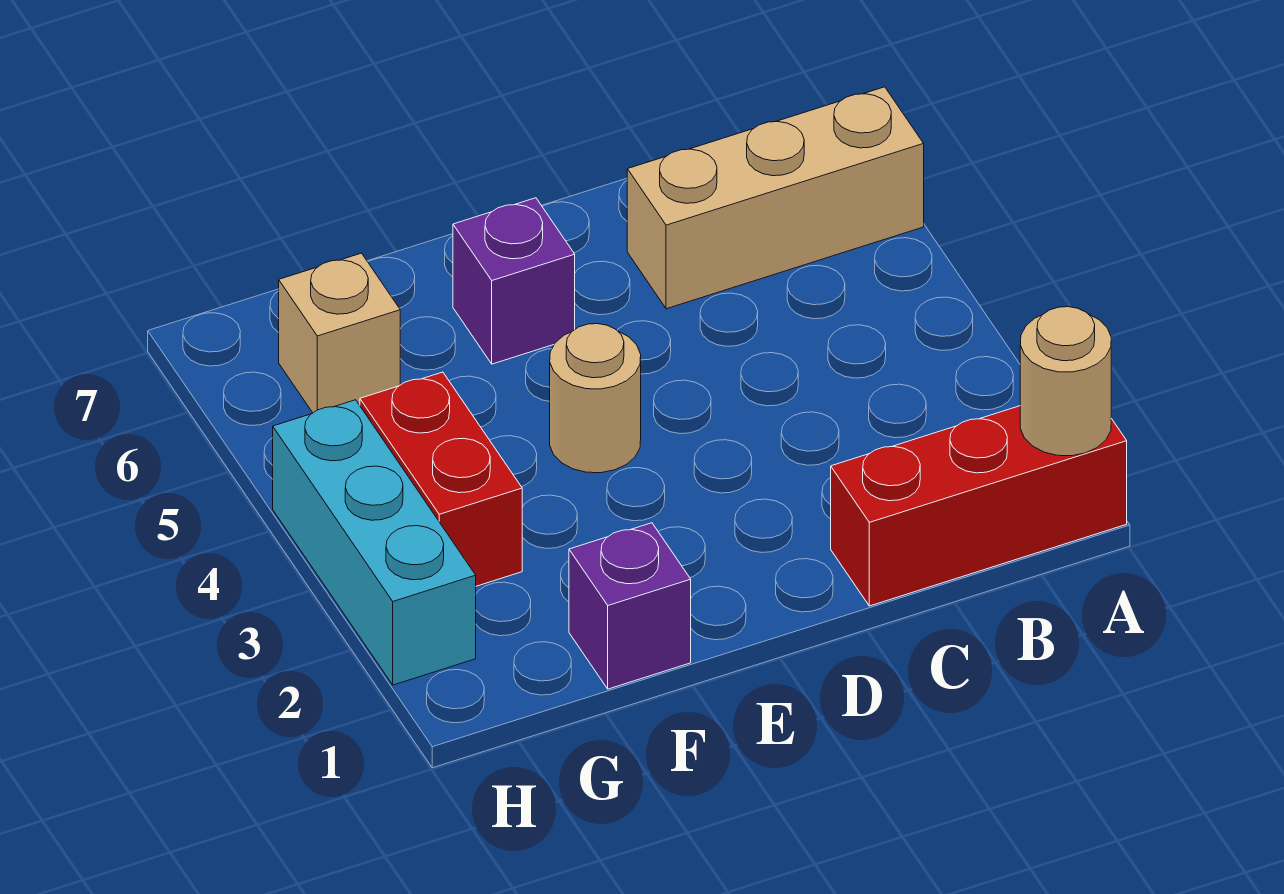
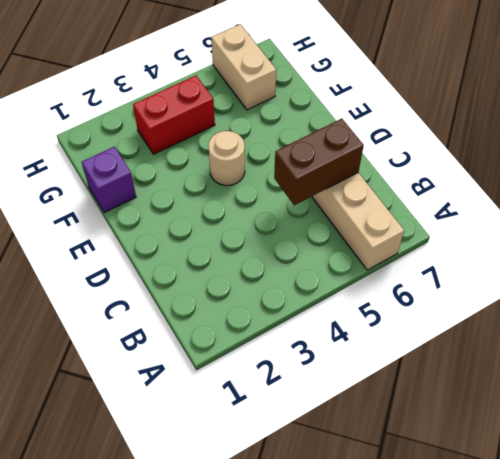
brown 1x2 brick [274,119,364,205] -> none
tan 1x2 brick [211,24,276,110] -> tan 1x1 brick [279,253,400,413]
none -> red 1x3 brick [831,406,1127,606]
none -> purple 1x1 brick [453,198,575,364]

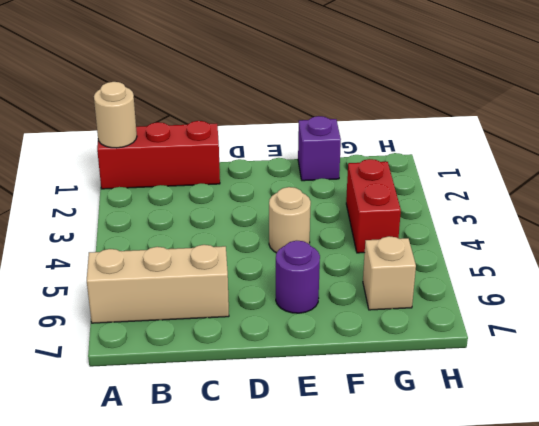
purple 1x1 round brick [276,241,320,313] -> purple 1x1 brick [453,198,575,364]
none -> cyan 1x3 brick [273,400,476,685]

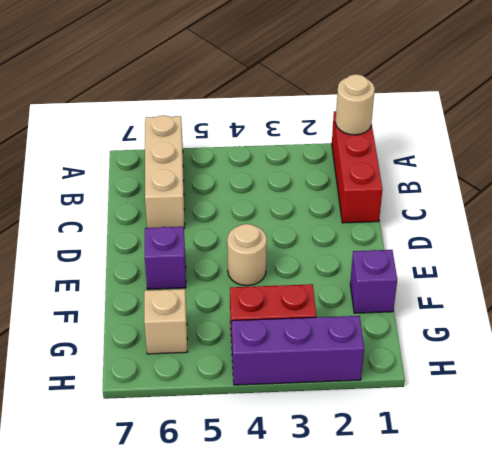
purple 1x3 brick [232,316,364,385] -> cyan 1x3 brick [273,400,476,685]

